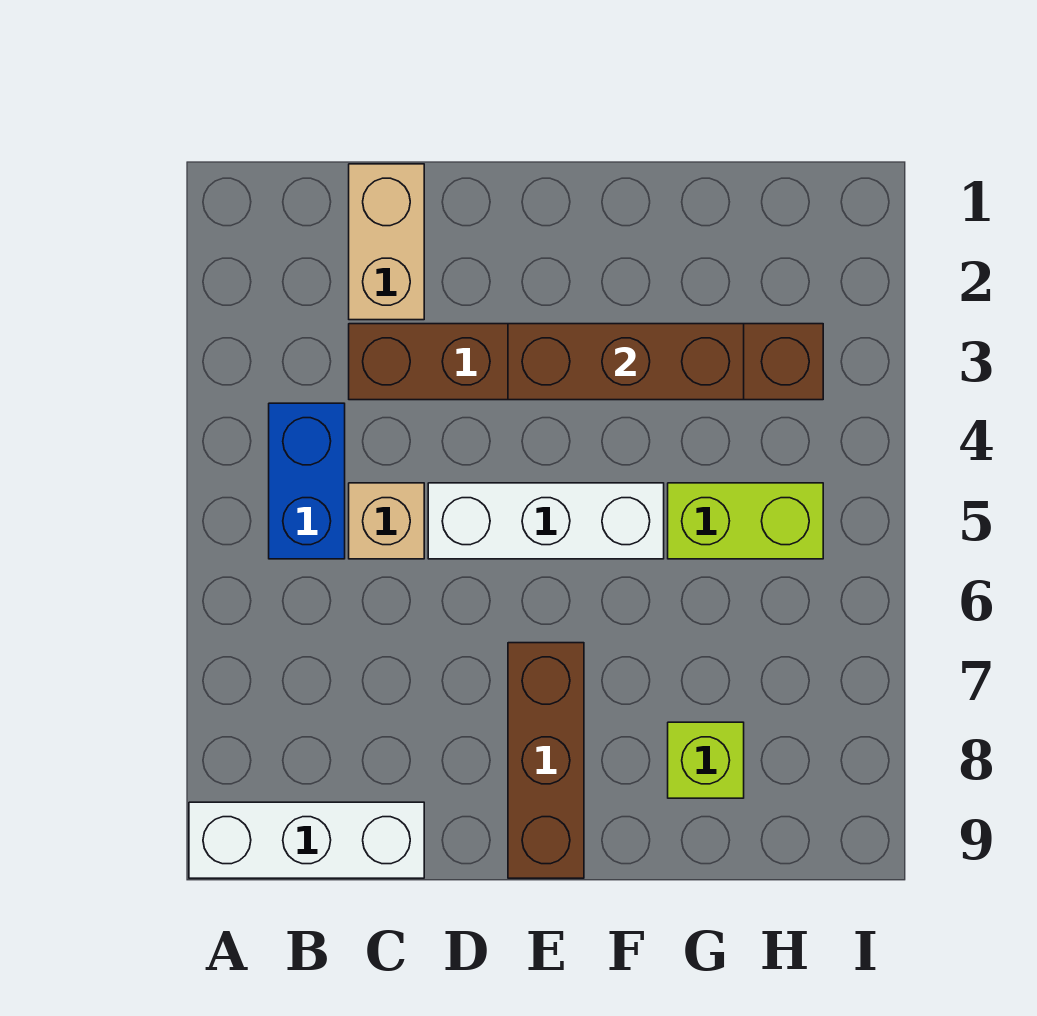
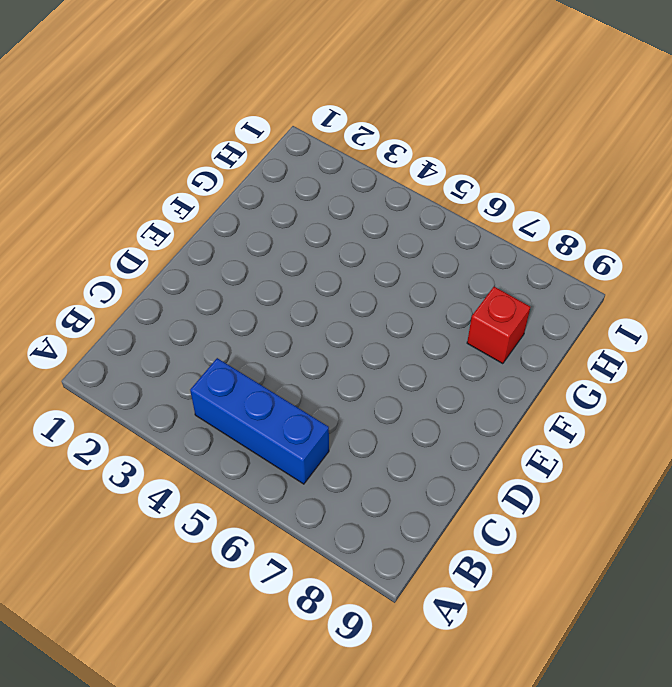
blue 1x3 brick [190,358,329,484] -> blue 1x2 brick [269,403,345,559]
red 1x1 brick [467,287,530,364] -> lime 1x1 brick [668,722,744,798]
none -> white 1x3 brick [189,802,424,878]
none -> tan 1x2 brick [349,164,424,320]

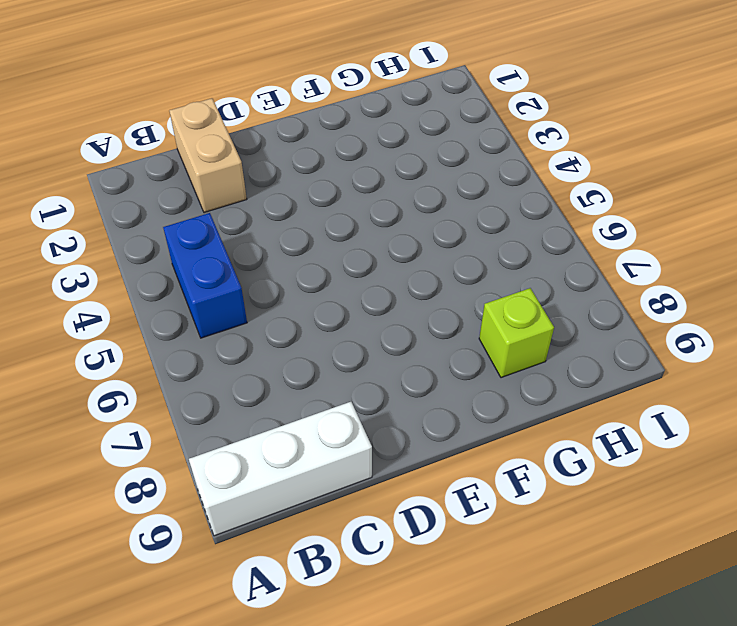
none -> brown 1x6 brick [349,324,823,400]
none -> tan 1x1 brick [349,483,424,559]

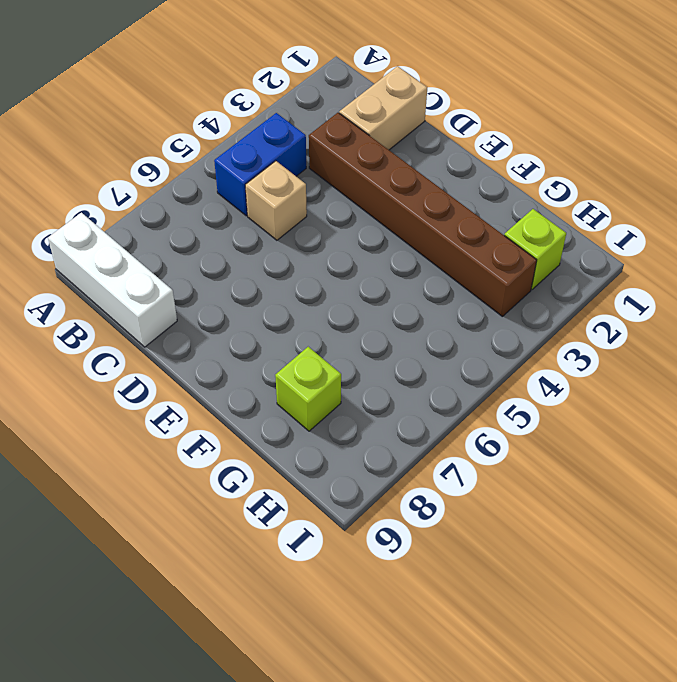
lime 1x1 brick [504,209,566,290] -> none
none -> white 1x3 brick [428,483,664,559]
none -> brown 1x3 brick [508,643,584,878]

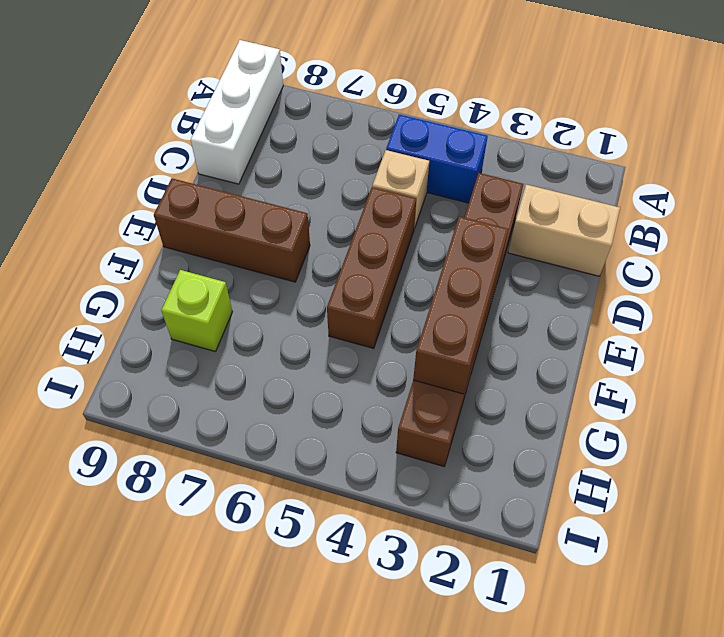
brown 1x3 brick [327,187,416,348] -> white 1x3 brick [428,483,664,559]
none -> lime 1x2 brick [668,483,823,559]

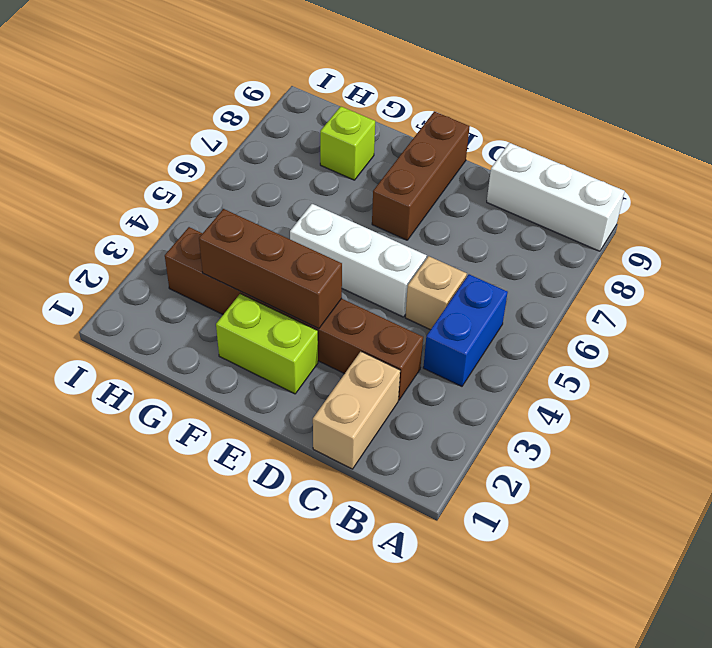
lime 1x2 brick [216,294,318,394] -> lime 1x2 brick moved to [668,483,823,559]

